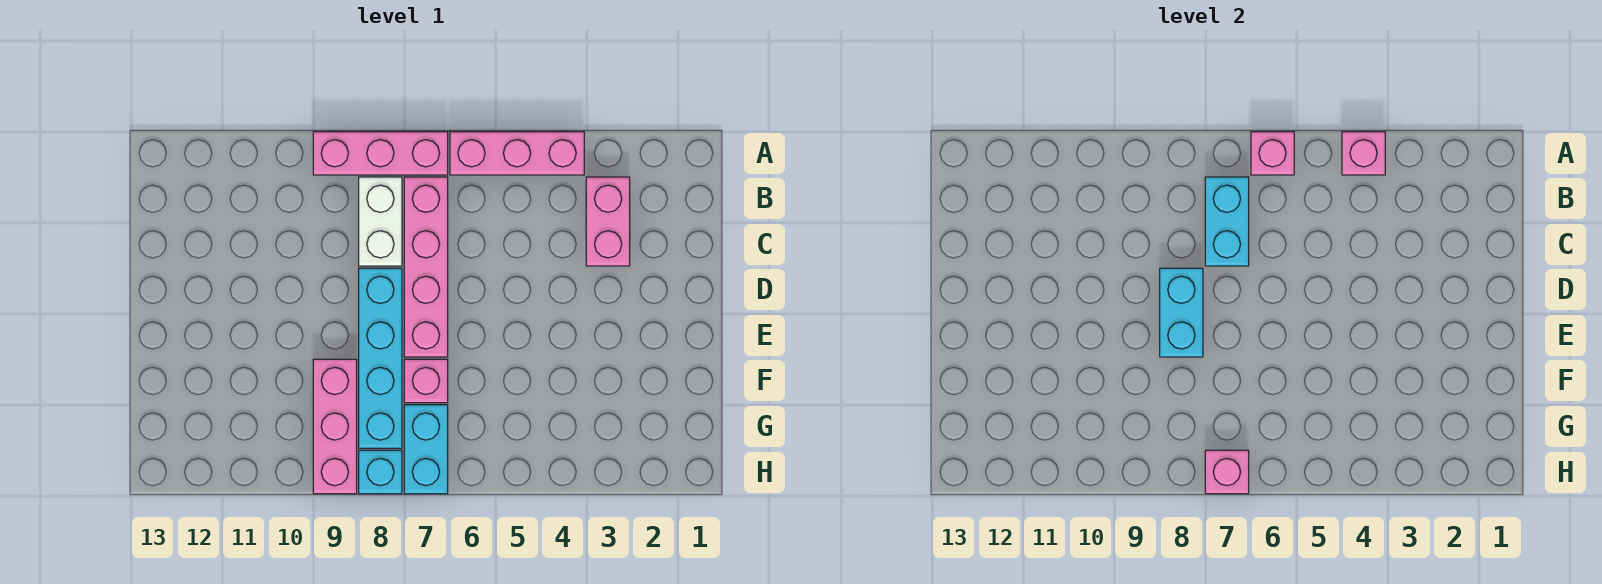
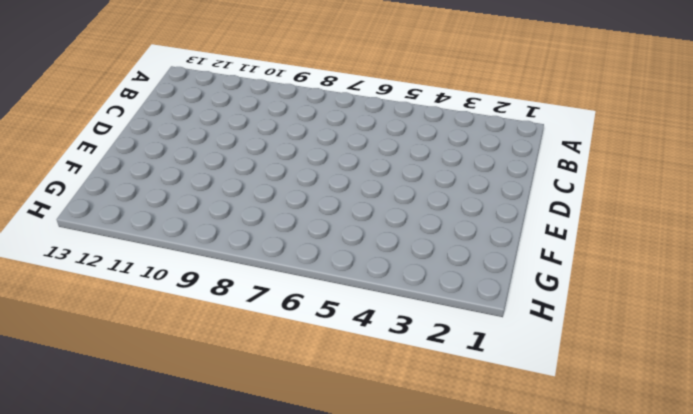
none -> pink 1x3 brick [450,132,584,175]
none -> pink 1x3 brick [313,132,448,175]
none -> pink 1x2 brick [586,177,630,266]

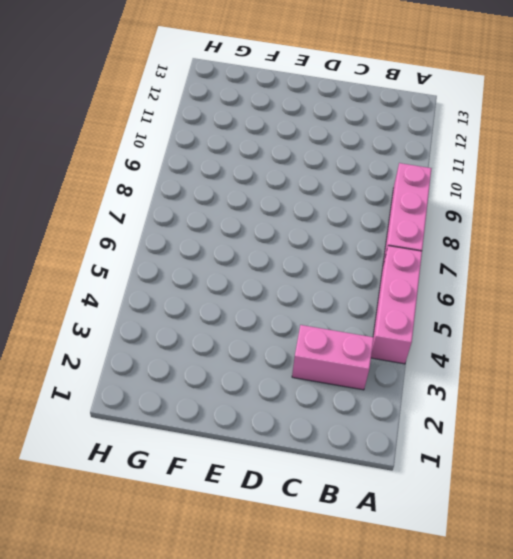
none -> pink 1x4 brick [404,177,448,357]
none -> white 1x2 brick [359,177,402,266]
none -> cyan 1x4 brick [359,268,402,448]

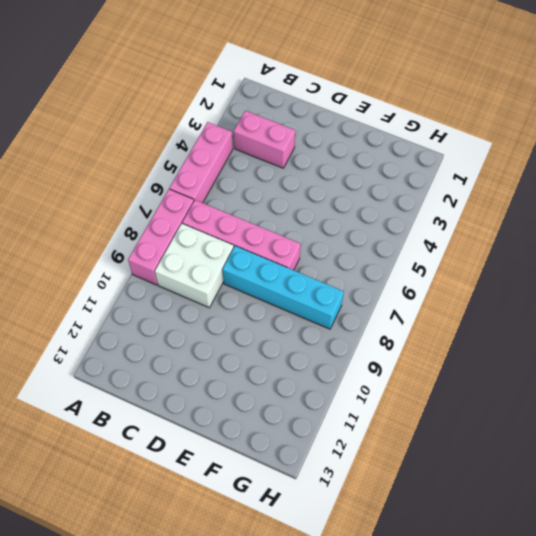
white 2x2 brick [155,224,234,308] -> white 1x2 brick [359,177,402,266]
none -> pink 1x1 brick [404,359,448,403]
none -> pink 1x3 brick [313,359,357,494]
none -> cyan 1x2 brick [404,405,448,494]

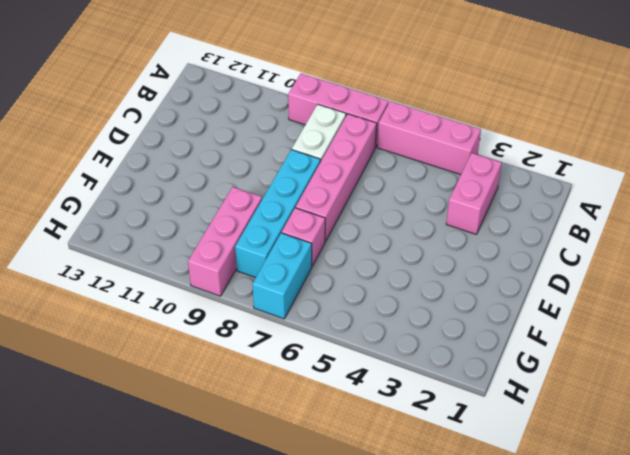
none -> cyan 1x1 brick [359,450,402,494]
none -> pink 1x1 brick [1342,132,1385,175]
none -> pink 1x1 brick [1251,132,1294,175]

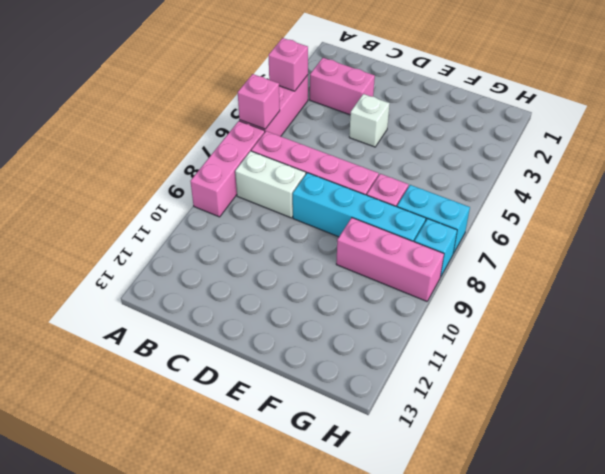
white 1x1 brick [349,94,390,147] -> none
none -> cyan 1x2 brick [1205,177,1249,266]
none -> cyan 1x2 brick [1160,268,1203,357]
none -> pink 1x1 brick [1205,450,1249,494]

